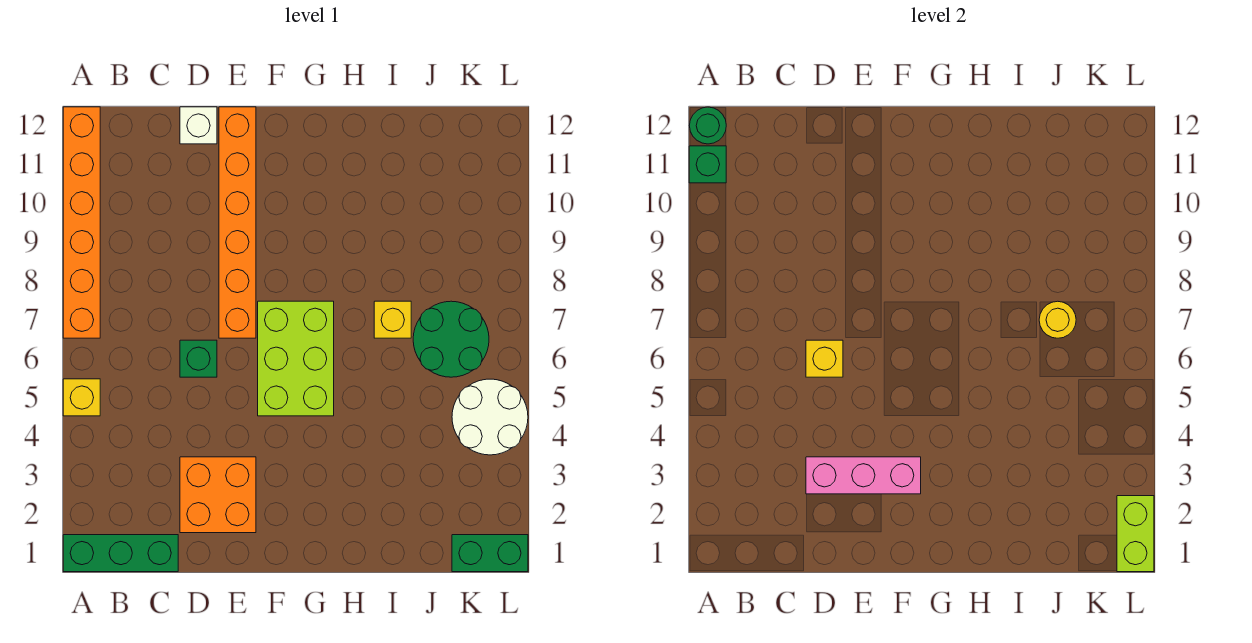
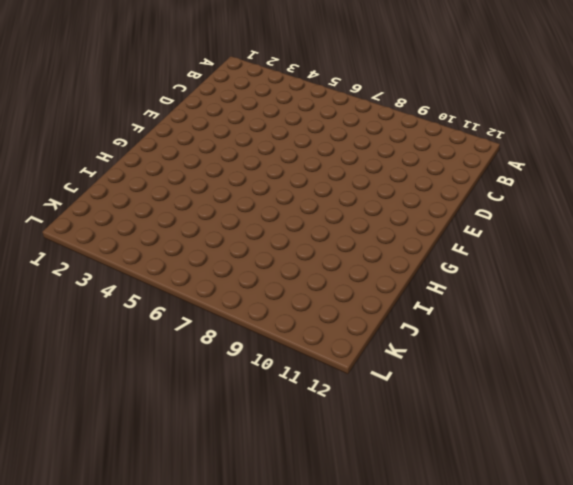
none -> green 1x3 brick [63,535,178,572]
none -> yellow 1x1 brick [63,379,100,416]
none -> orange 1x6 brick [63,107,100,338]

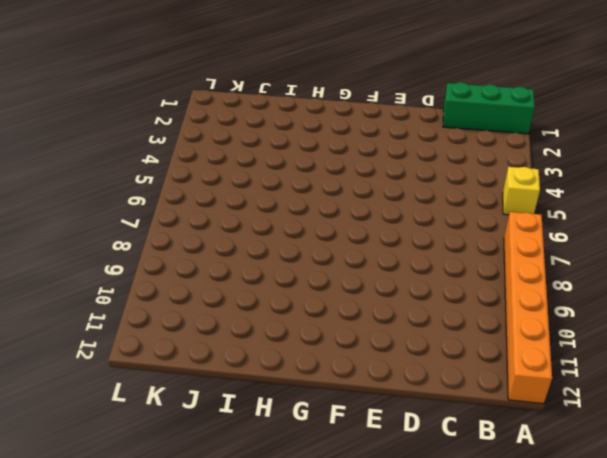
none -> orange 2x2 brick [180,457,256,533]
none -> green 1x1 brick [180,340,217,377]
none -> white 1x1 brick [180,107,217,144]

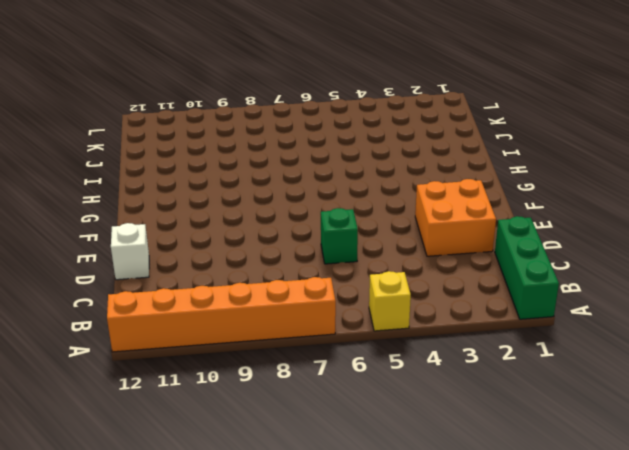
none -> orange 1x6 brick [219,107,256,338]
none -> lime 2x3 brick [258,301,334,416]
none -> yellow 1x1 brick [374,301,411,338]

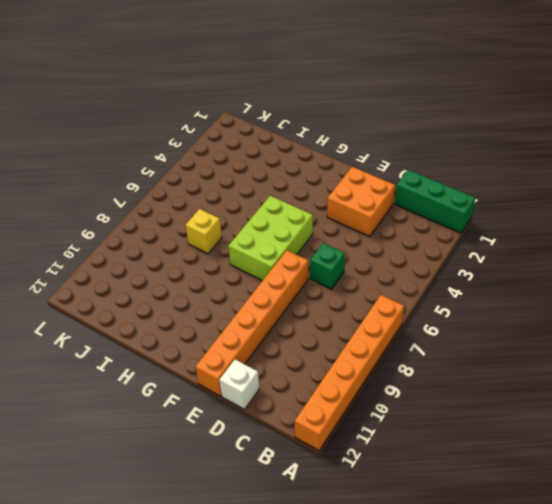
none -> yellow 1x1 brick [63,379,100,416]
none -> green 2x2 round brick [413,301,489,377]
none -> green 1x2 brick [452,535,528,572]

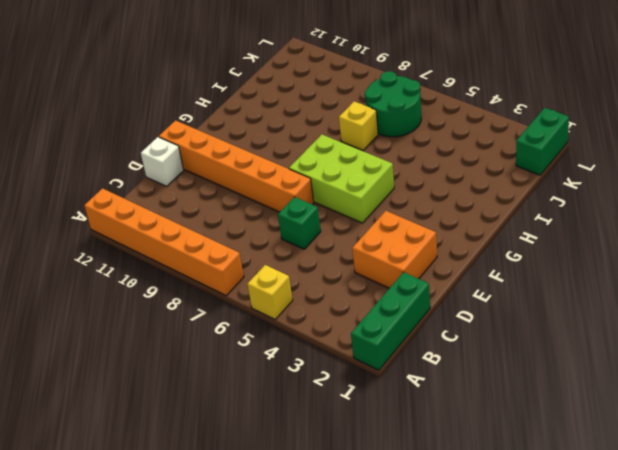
none -> white 2x2 round brick [452,379,528,455]
none -> green 1x1 brick [689,146,726,183]
none -> green 1x1 round brick [689,107,726,144]

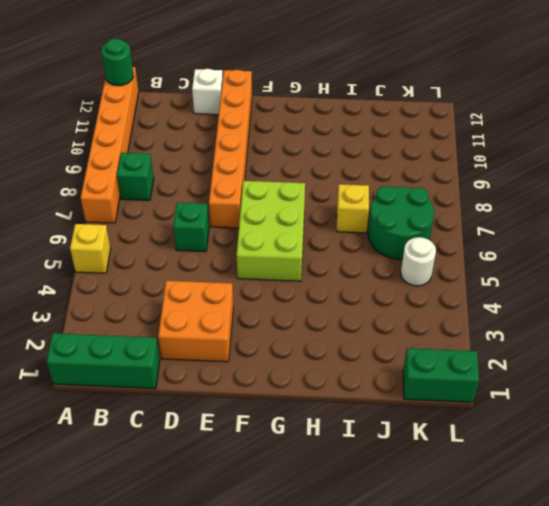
green 1x1 brick [117,153,154,200] -> green 1x1 brick moved to [689,146,726,183]
white 1x1 round brick [401,237,436,286] -> white 2x2 round brick [452,379,528,455]
none -> pink 1x3 brick [806,457,921,494]
none -> yellow 1x1 brick [806,340,843,377]
none -> yellow 1x1 round brick [1039,301,1076,338]

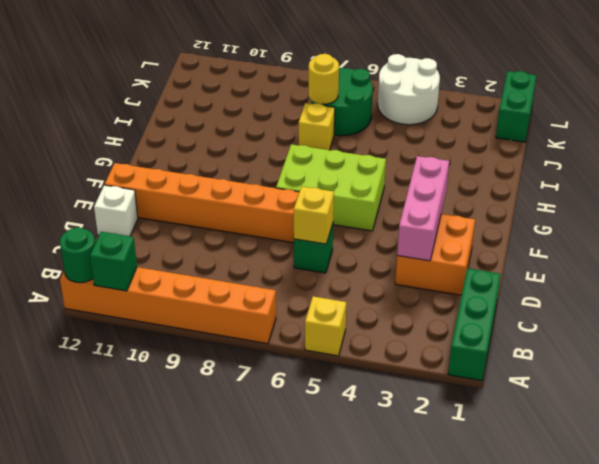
none -> lime 1x2 brick [1117,496,1154,572]

